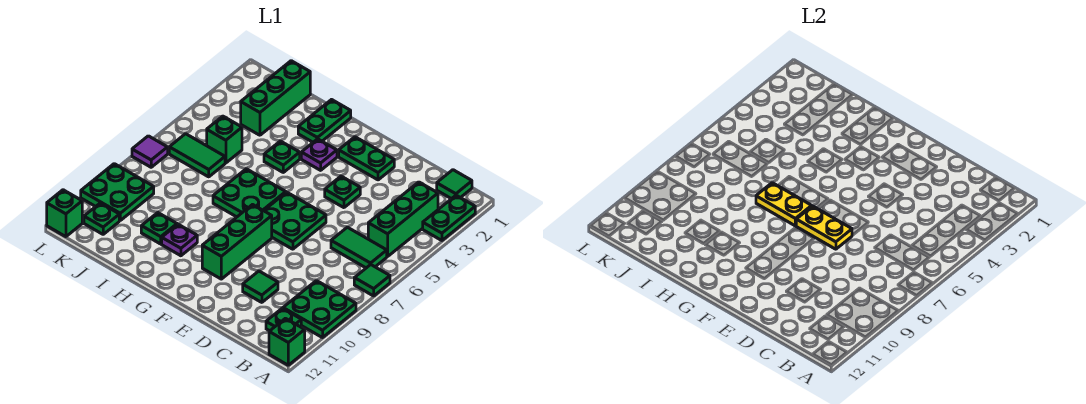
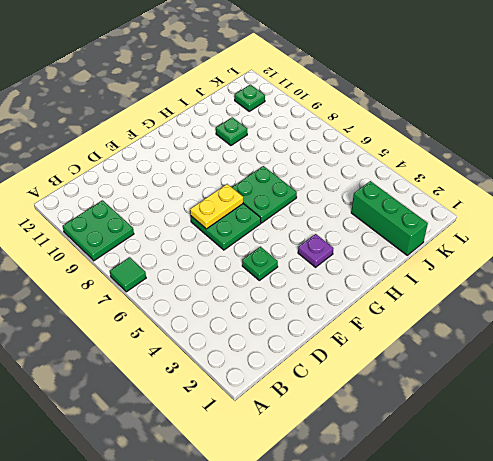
none -> green 1x2 plate [423,195,475,240]
none -> green 1x1 brick [269,318,305,365]
none -> green 1x1 tile [437,170,472,199]

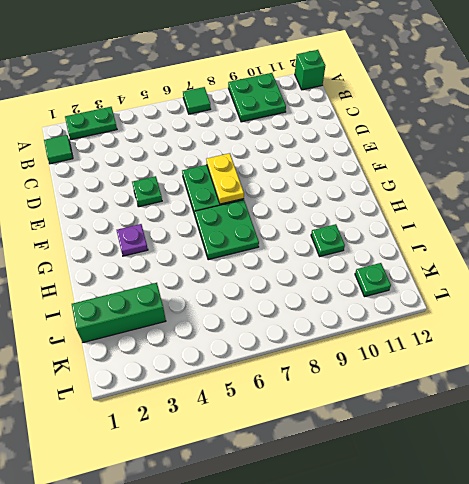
none -> green 1x3 brick [368,182,438,257]
none -> green 1x2 tile [331,227,387,268]
none -> green 1x1 plate [266,308,301,331]

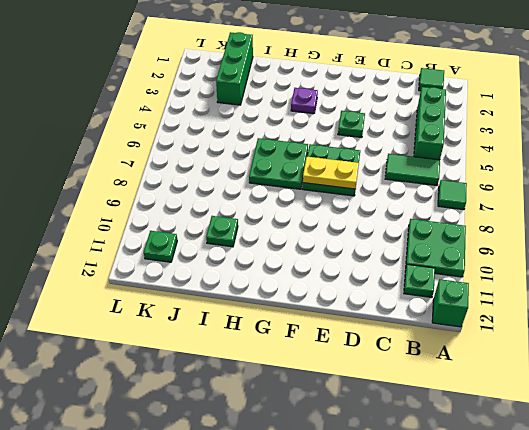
none -> green 1x2 plate [423,195,475,240]
none -> green 1x1 tile [243,271,278,302]
none -> green 1x2 plate [339,137,394,180]

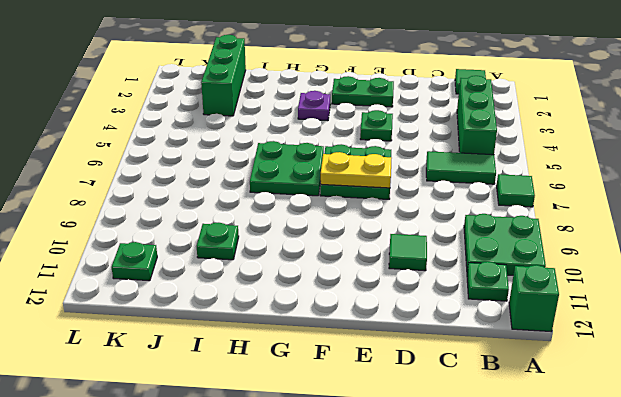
none -> green 1x2 plate [423,195,475,240]
none -> green 1x3 brick [202,205,272,279]
none -> green 1x2 plate [298,100,351,142]

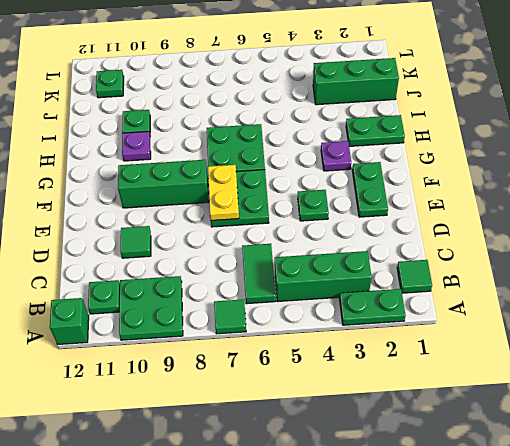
none -> green 1x1 plate [264,141,300,172]
none -> green 1x1 brick [207,116,242,163]
none -> green 1x2 tile [169,134,225,177]

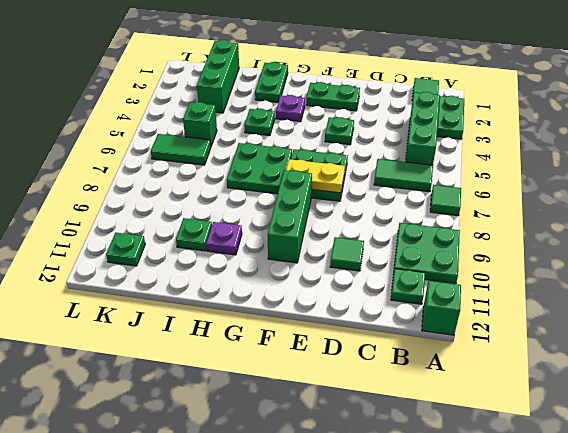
none -> green 2x2 plate [81,164,154,220]
none -> purple 1x1 tile [132,136,168,167]
none -> green 1x1 brick [47,190,82,237]

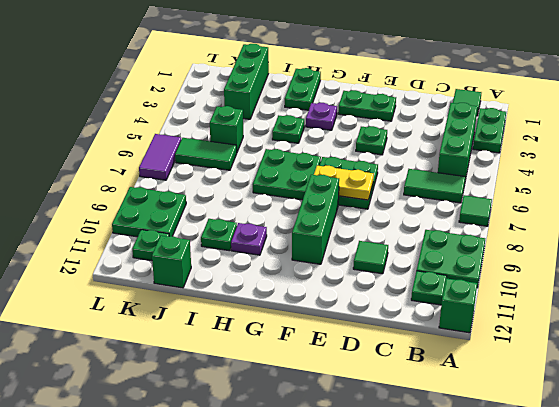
green 1x1 brick [152,236,191,288] -> green 1x1 brick moved to [47,190,82,237]
purple 1x2 tile [139,134,181,180] -> purple 1x1 tile [132,136,168,167]
none -> yellow 1x2 plate [756,183,812,226]

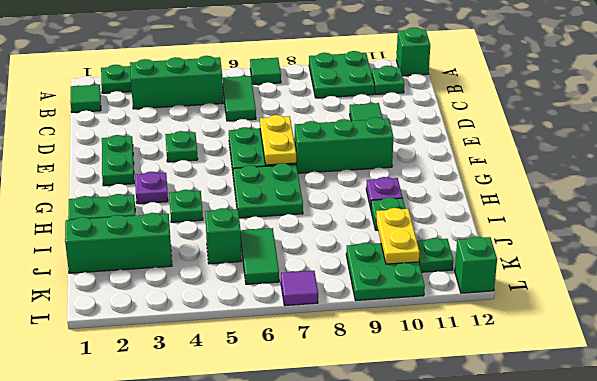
yellow 1x2 plate [376,208,420,264] -> yellow 1x2 plate moved to [756,183,812,226]

